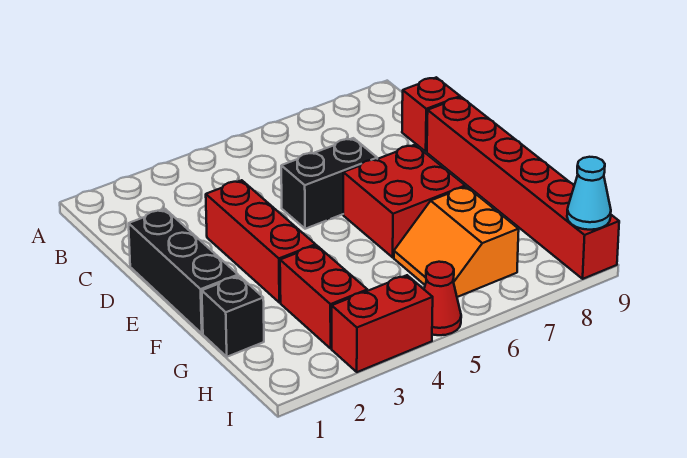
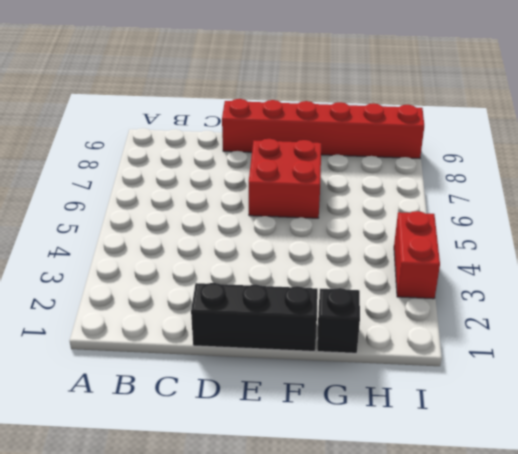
none -> red 1x1 brick [402,77,460,152]
none -> red 1x3 brick [206,180,316,303]
none -> black 1x2 brick [281,138,377,229]

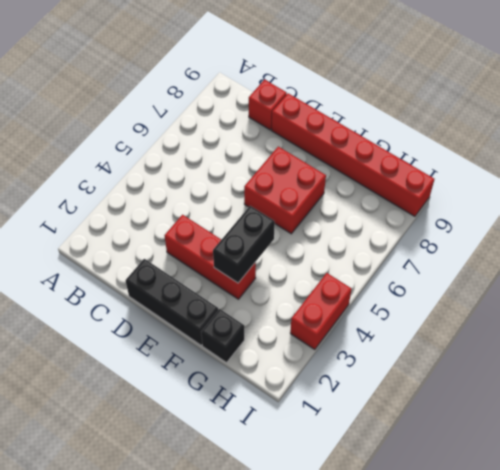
black 1x2 brick [213,206,275,283] -> black 1x2 brick moved to [281,138,377,229]
none -> red 1x2 brick [280,245,367,348]
none -> orange 2x2 slope [394,187,519,297]
none -> red 1x1 cone [424,262,461,335]

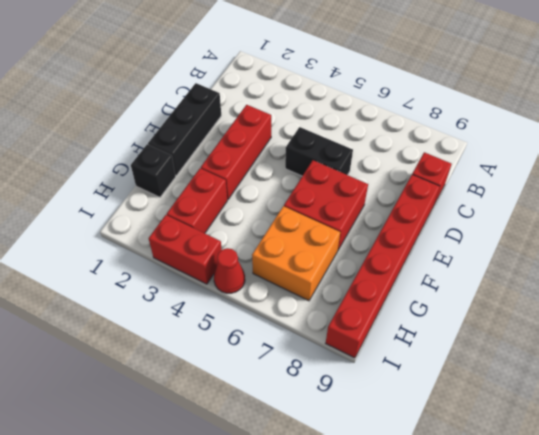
orange 2x2 brick [252,206,340,301] -> orange 2x2 slope [394,187,519,297]
none -> cyan 1x1 cone [567,157,611,230]

